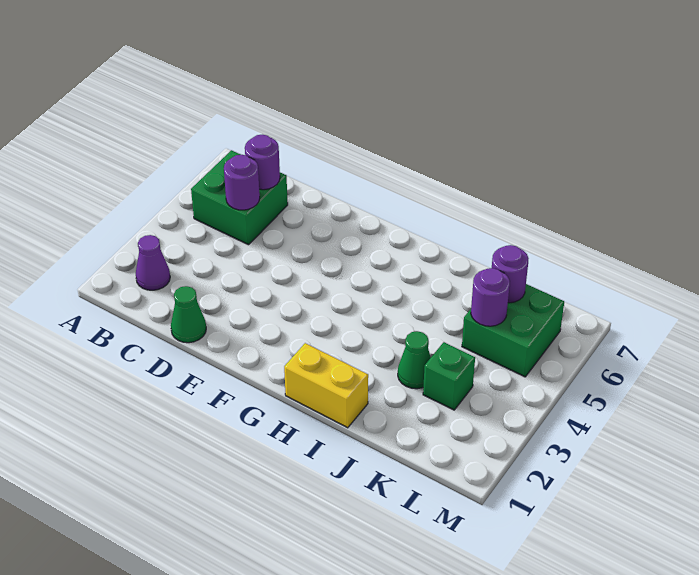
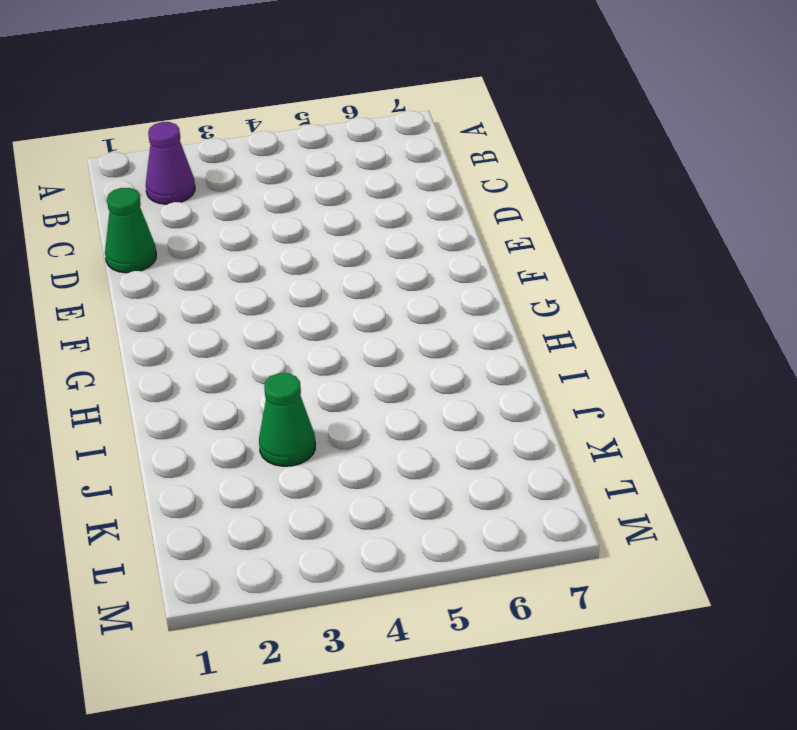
none -> green 2x2 brick [191,150,288,245]
none -> yellow 1x2 brick [284,343,368,428]

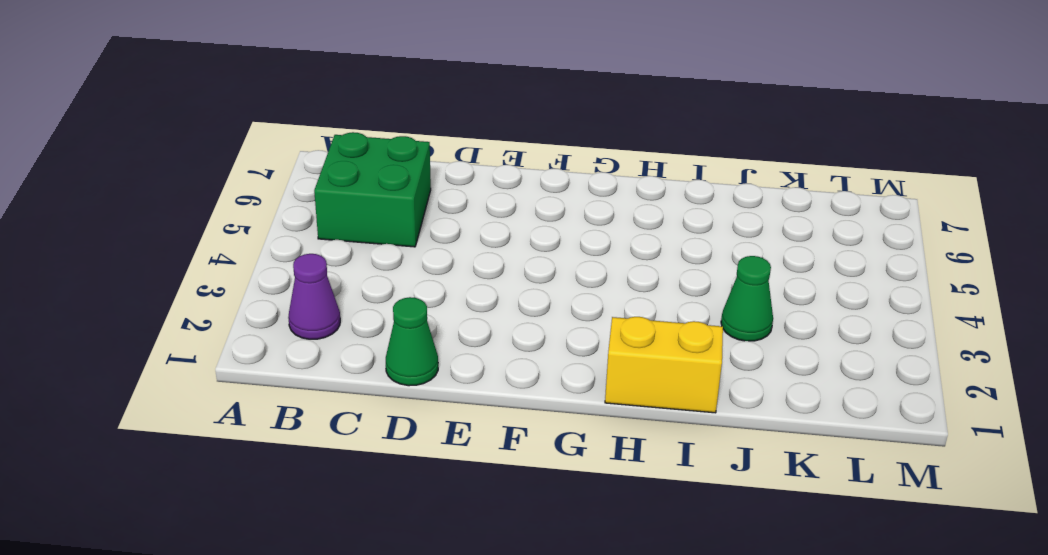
none -> green 1x1 brick [423,342,475,410]
none -> green 2x2 brick [462,284,564,377]

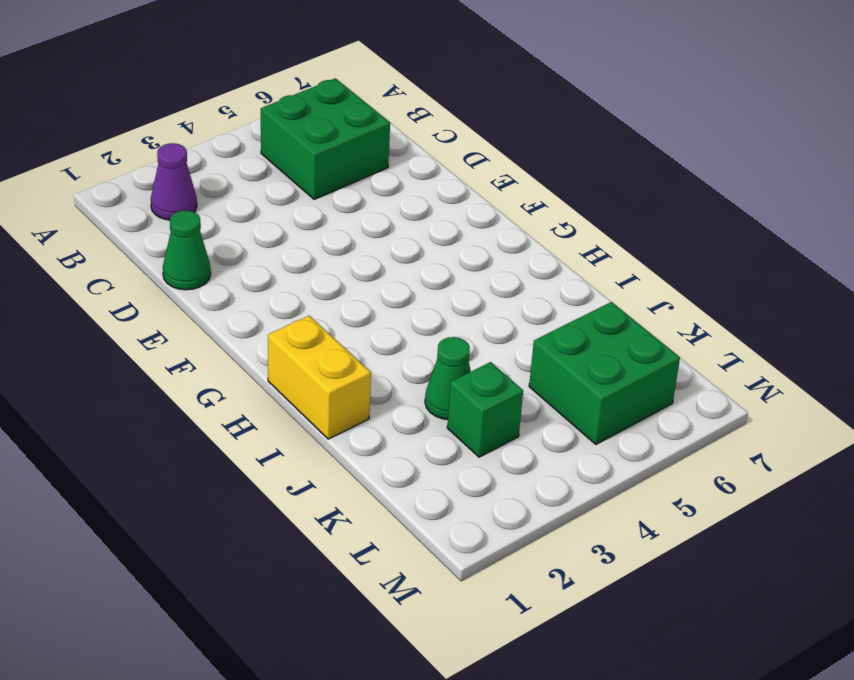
none -> purple 1x1 round brick [224,155,260,210]
none -> purple 1x1 round brick [245,135,280,190]

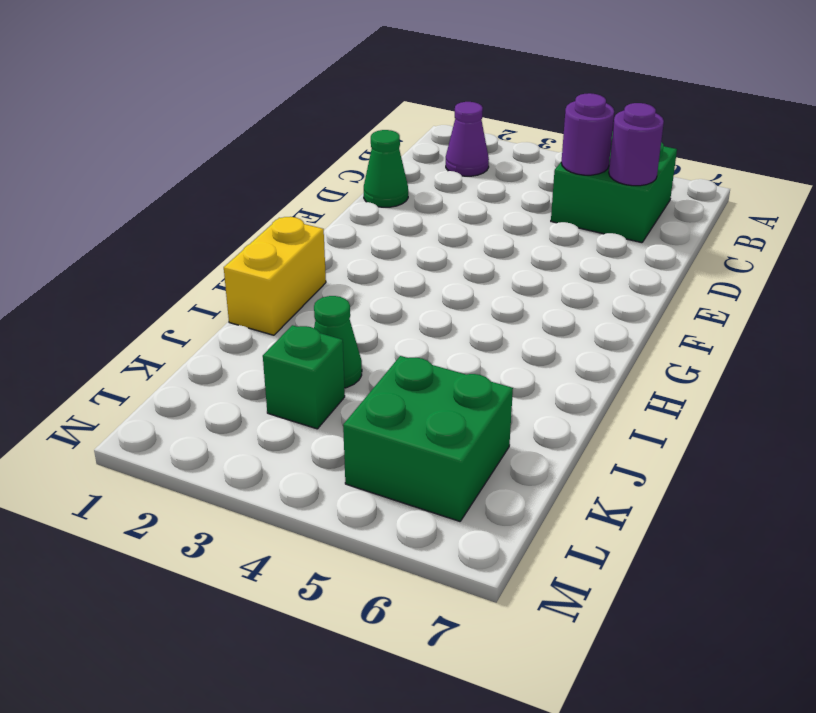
none -> purple 1x1 round brick [471,268,510,326]
none -> purple 1x1 round brick [492,245,529,303]

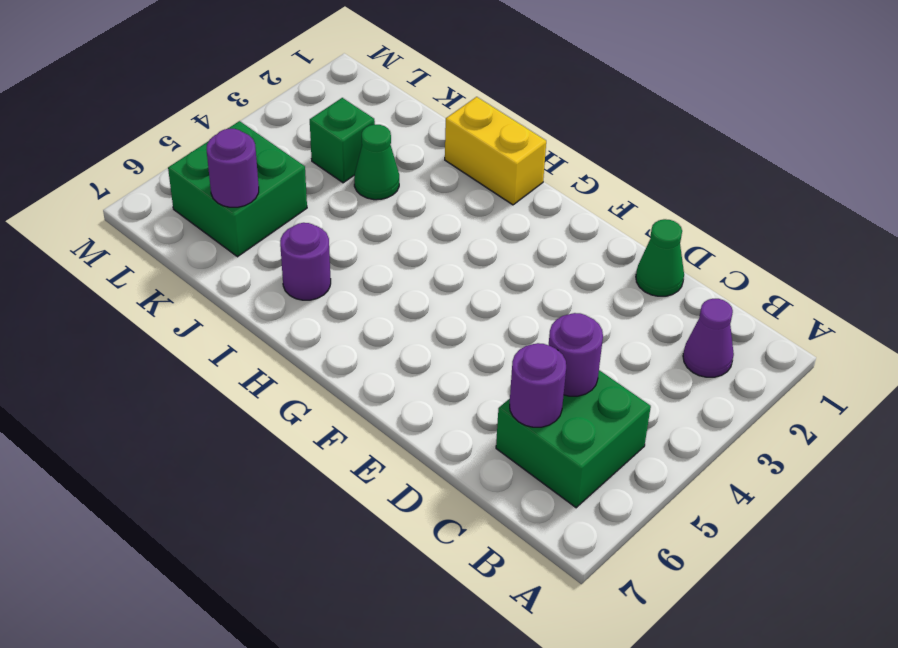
purple 1x1 round brick [280,223,331,300] -> purple 1x1 round brick moved to [471,268,510,326]

